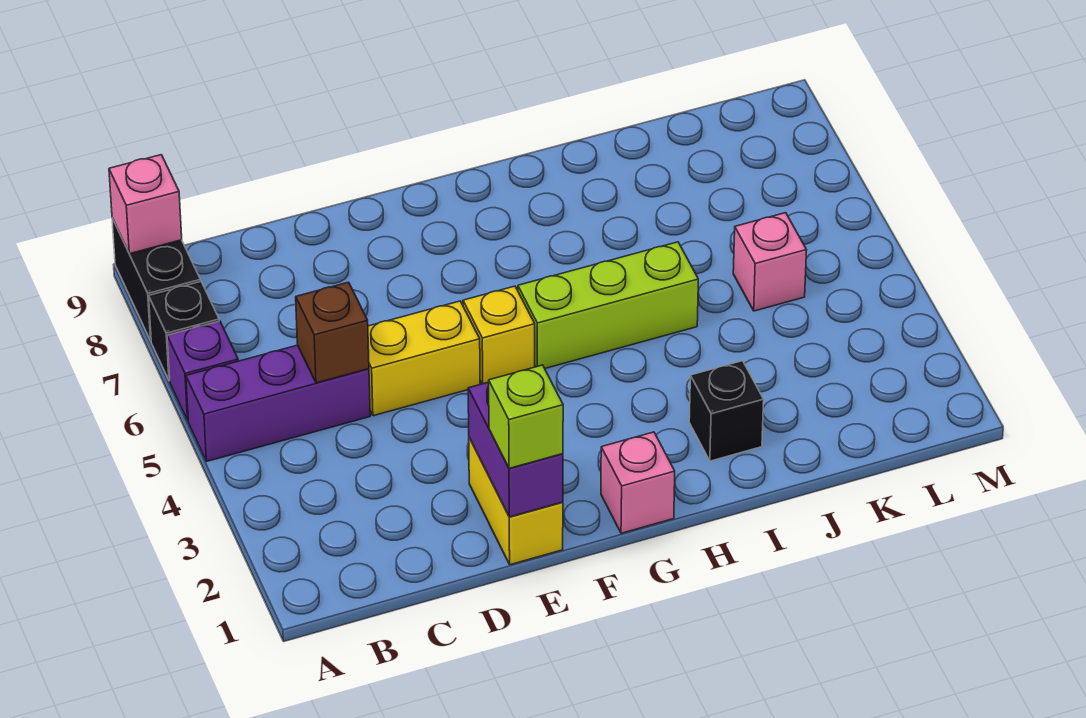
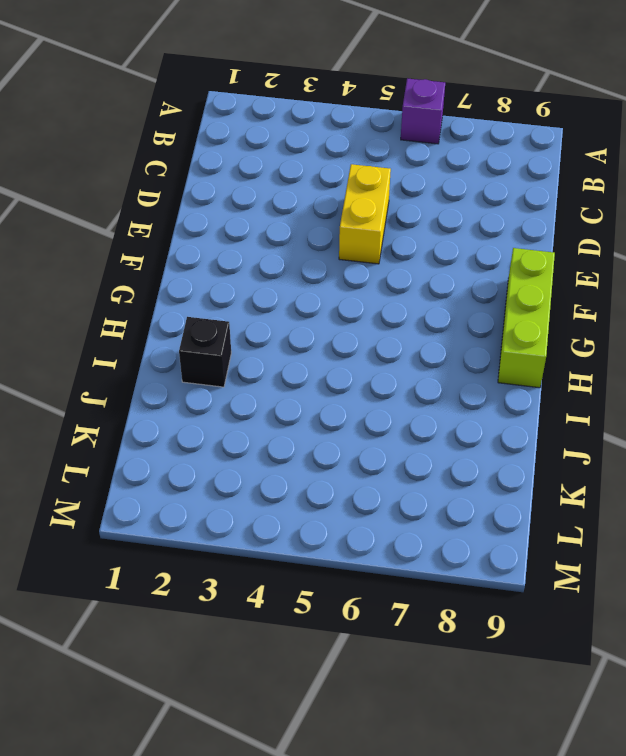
lime 1x3 brick [498,248,555,388] -> lime 1x3 brick moved to [518,242,698,368]
none -> purple 1x3 brick [186,345,370,461]
none -> black 1x1 brick [149,282,219,381]
none -> black 1x2 brick [112,218,201,341]

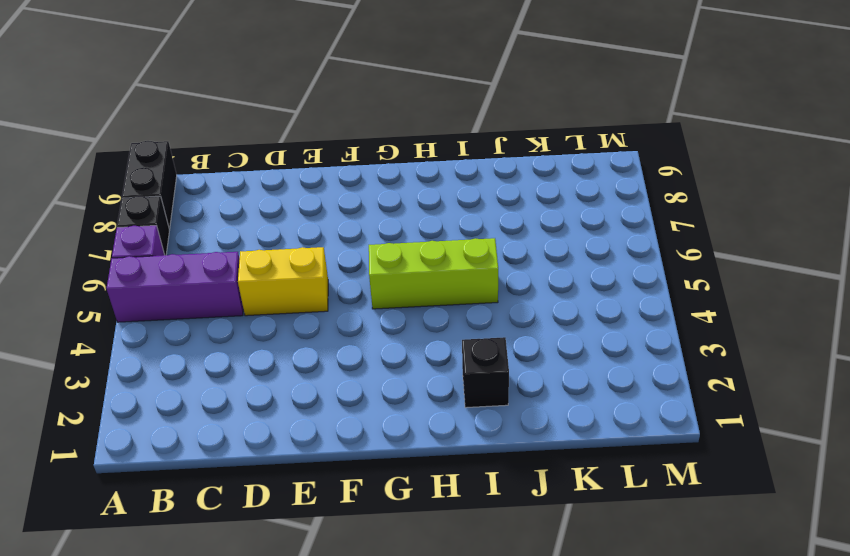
none -> yellow 1x2 brick [469,438,563,565]
none -> yellow 1x1 brick [463,286,535,384]
none -> pink 1x1 brick [601,432,675,533]

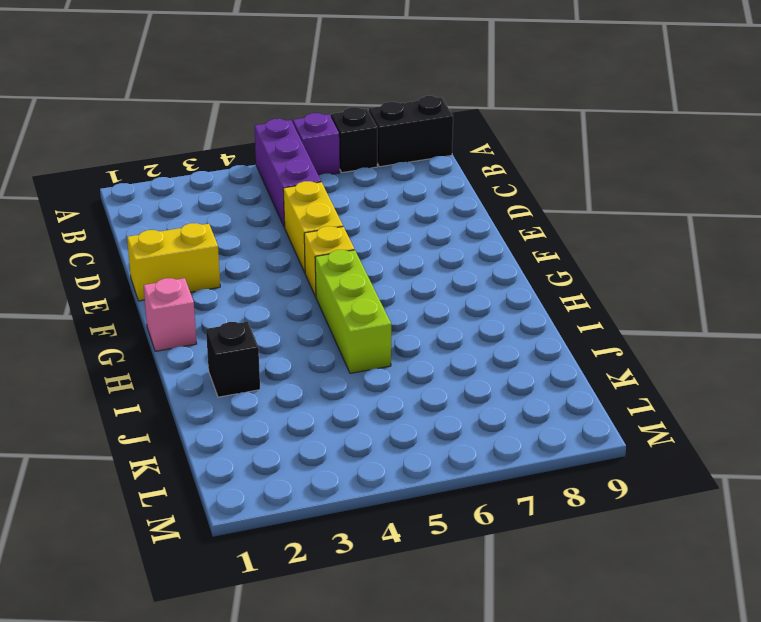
none -> pink 1x1 brick [733,213,807,311]
none -> pink 1x1 brick [109,155,182,254]
none -> brown 1x1 brick [296,282,369,383]

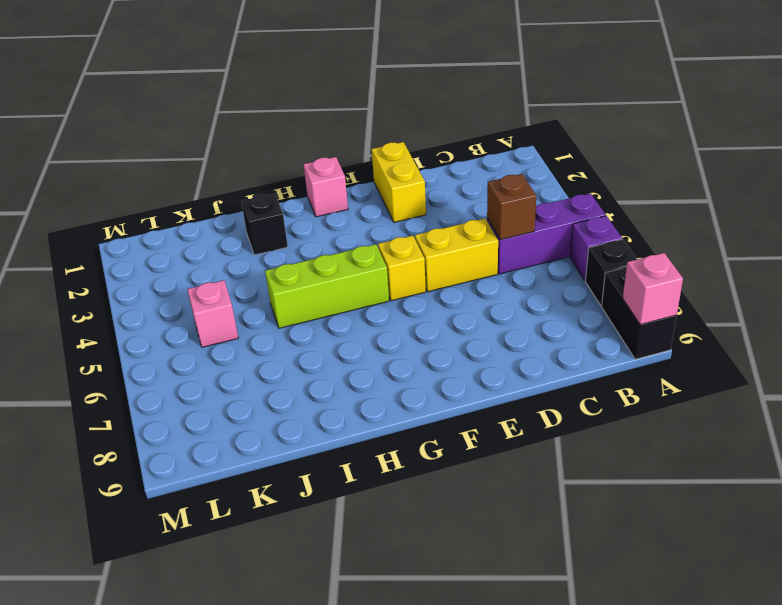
none -> purple 1x2 brick [468,382,563,517]
none -> lime 1x1 brick [489,365,563,468]

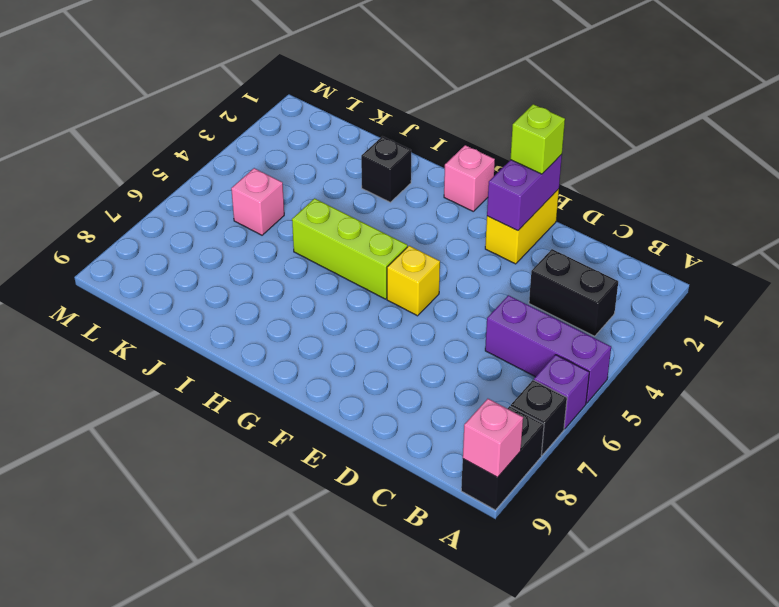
black 1x2 brick [529,249,618,336] -> none
none -> yellow 1x2 brick [368,301,480,416]
none -> brown 1x1 brick [296,282,369,383]

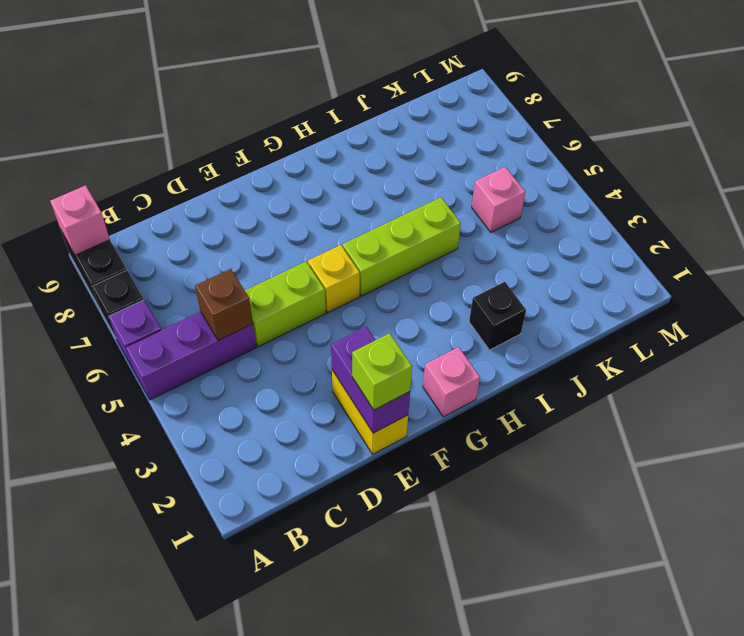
lime 1x2 brick [245,262,326,347] -> yellow 1x2 brick [368,301,480,416]

